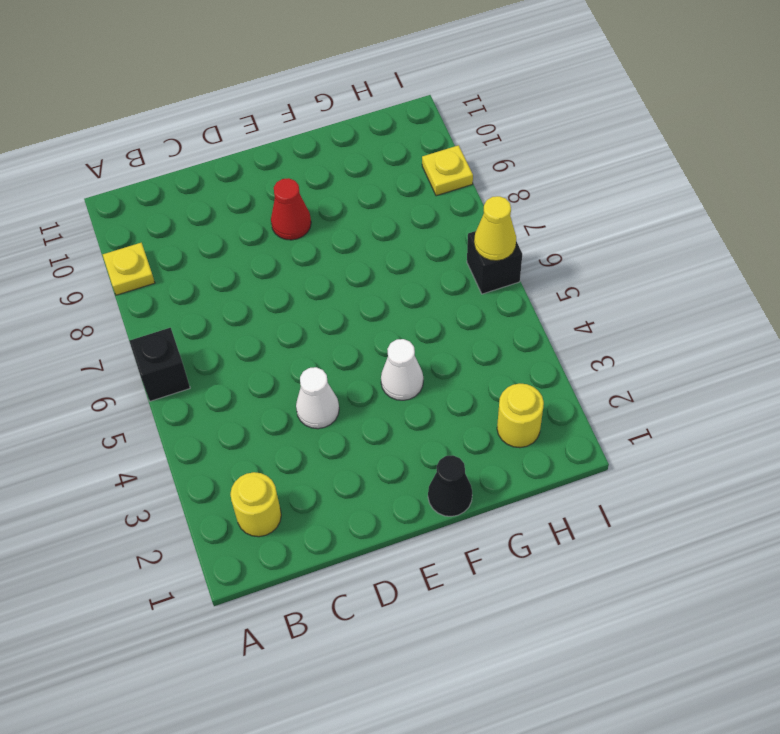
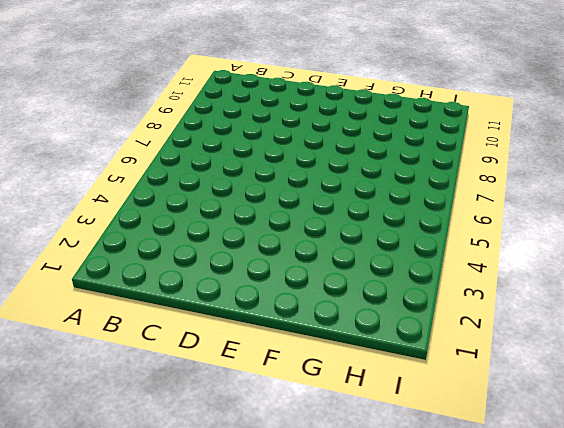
none -> black 1x1 brick [129,328,190,401]
none -> yellow 1x1 plate [103,243,155,295]

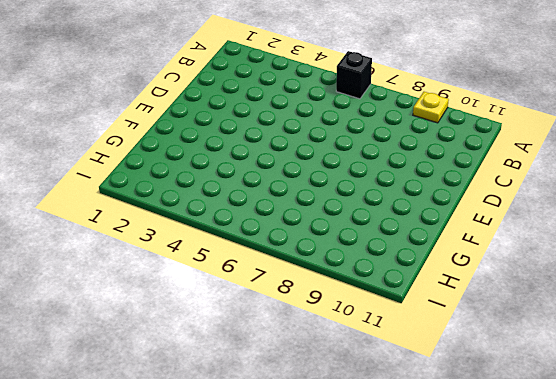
none -> yellow 1x1 round brick [230,472,281,537]
none -> white 1x1 cone [296,367,339,429]

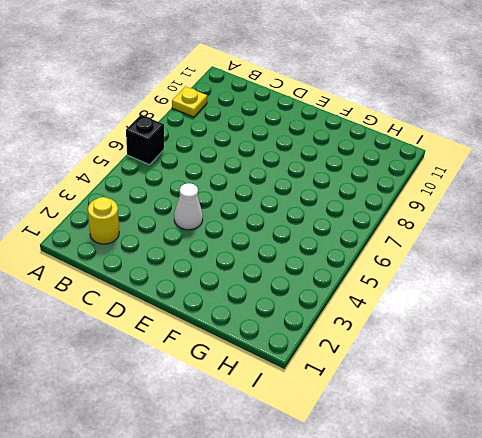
none -> red 1x1 cone [271,178,311,240]
none -> black 1x1 cone [428,455,472,517]

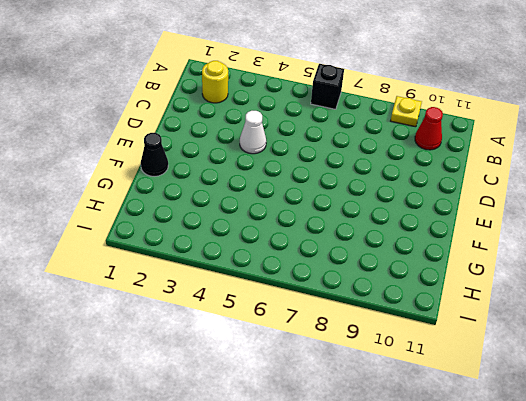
red 1x1 cone [415,107,443,150] -> red 1x1 cone moved to [271,178,311,240]
none -> white 1x1 cone [381,339,423,400]
none -> yellow 1x1 round brick [497,384,544,448]

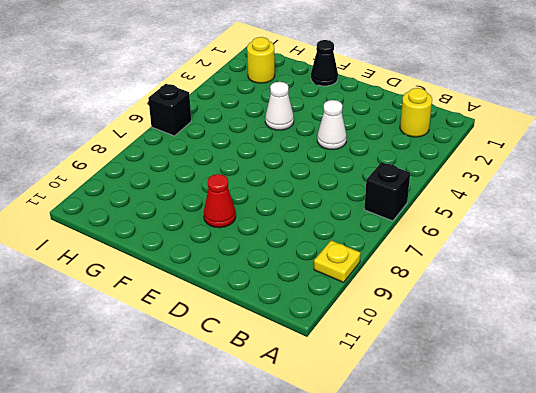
none -> yellow 1x1 plate [422,145,473,196]
none -> yellow 1x1 cone [474,196,516,261]

